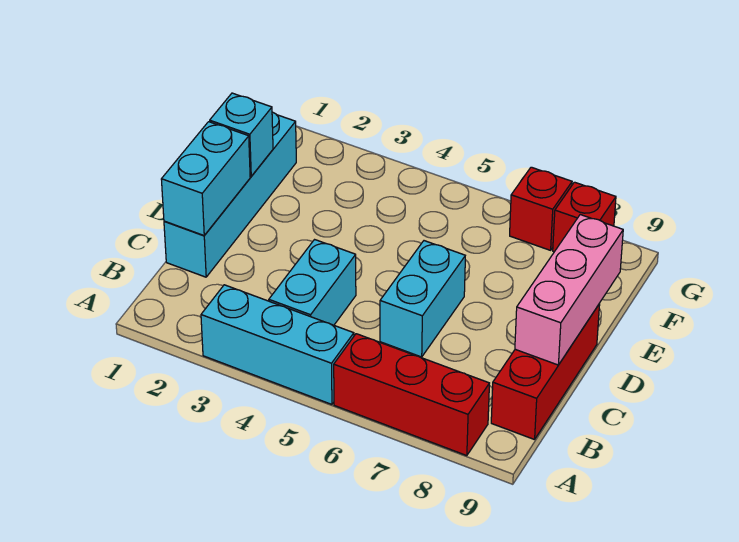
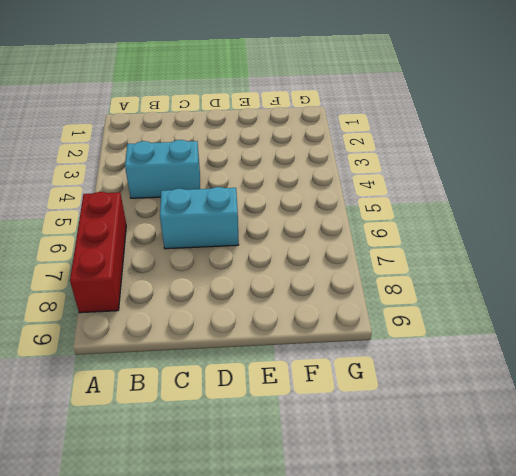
none -> cyan 1x3 brick [201,285,354,404]
none -> red 1x3 brick [491,304,600,440]

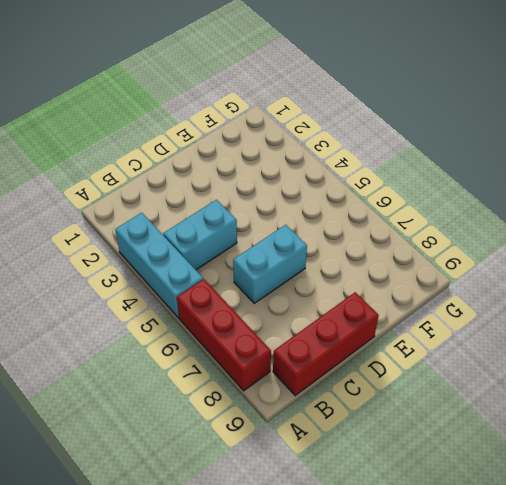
none -> cyan 1x4 brick [164,112,296,277]
none -> red 1x1 brick [510,167,572,250]

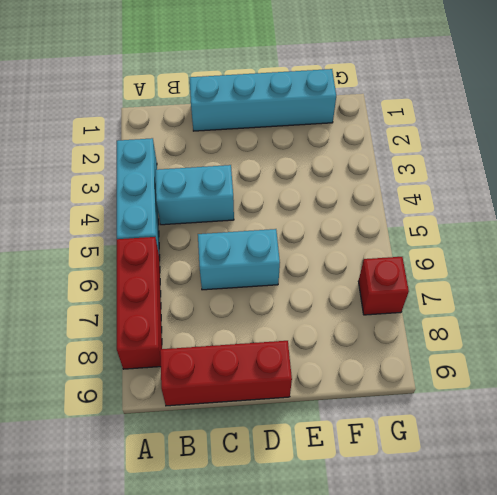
none -> red 1x1 brick [553,182,616,252]
none -> cyan 1x2 brick [161,122,250,235]

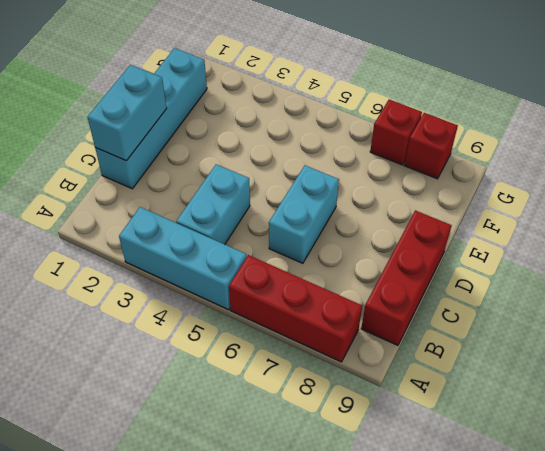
none -> pink 1x3 brick [515,215,623,365]
none -> cyan 1x1 brick [210,93,273,176]

